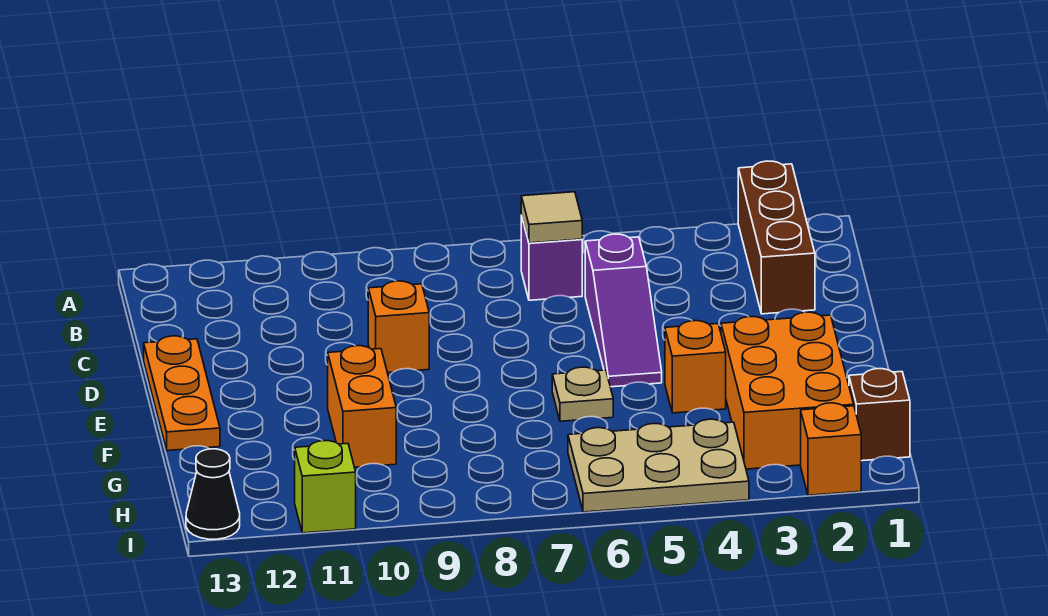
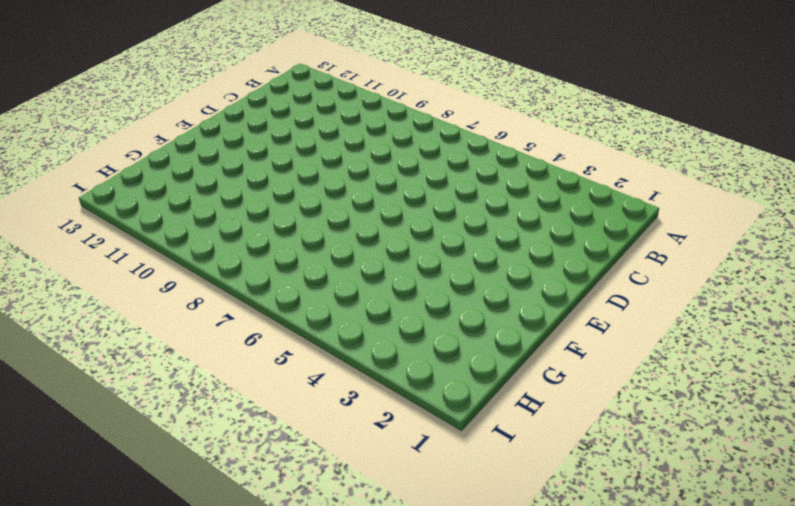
none -> brown 1x3 brick [738,161,815,314]
none -> purple 1x1 brick [521,215,582,300]
none -> purple 1x3 slope [585,234,662,387]

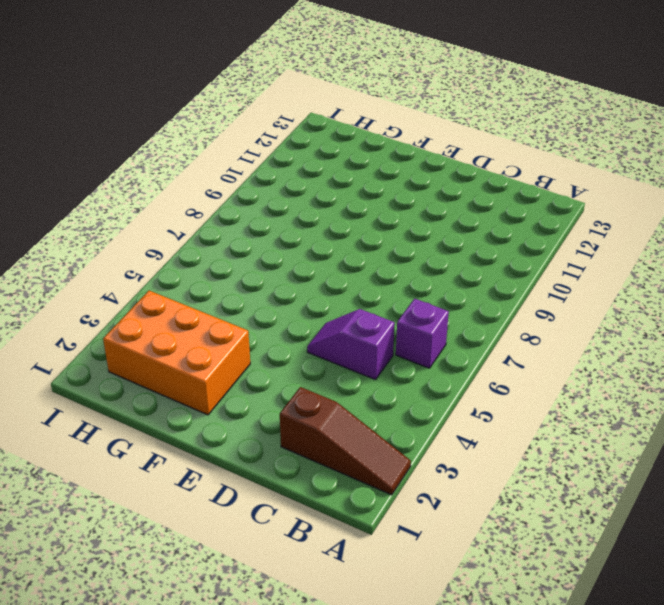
brown 1x3 slope [280,387,411,495] -> brown 1x3 brick [738,161,815,314]
purple 1x2 slope [307,309,395,380] -> purple 1x3 slope [585,234,662,387]
none -> orange 1x1 brick [368,281,429,373]
none -> orange 1x3 plate [144,336,220,451]
none -> orange 1x1 brick [665,321,726,413]

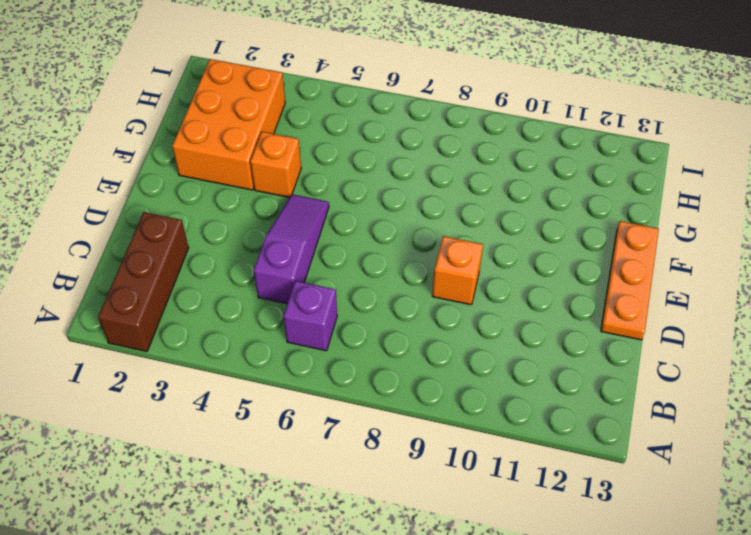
none -> tan 1x1 plate [552,367,613,421]
none -> orange 1x2 brick [328,346,396,467]
none -> brown 1x1 brick [849,369,910,461]

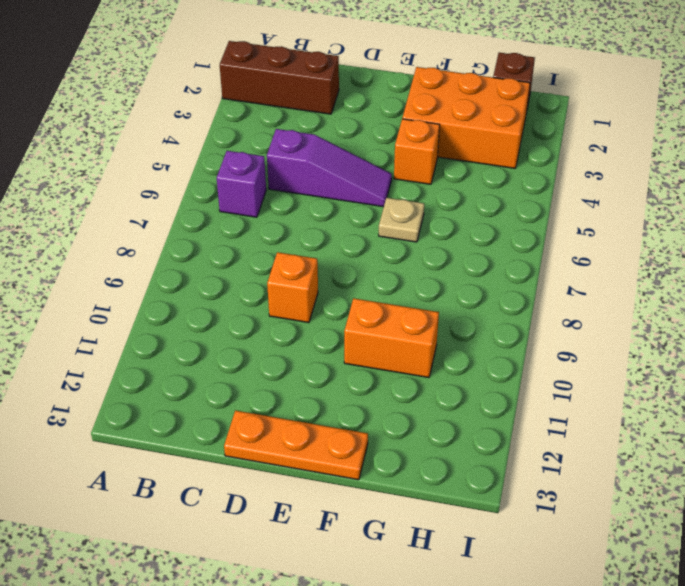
none -> tan 2x3 plate [568,419,749,512]
none -> orange 1x1 brick [801,403,861,495]
none -> lime 1x1 brick [295,441,356,533]

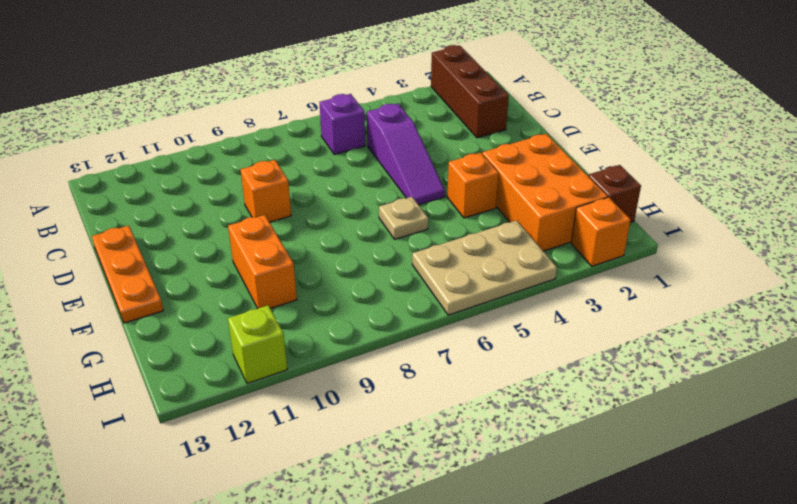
none -> black 1x1 cone [186,449,240,539]
none -> tan 1x1 tile [521,192,582,243]

